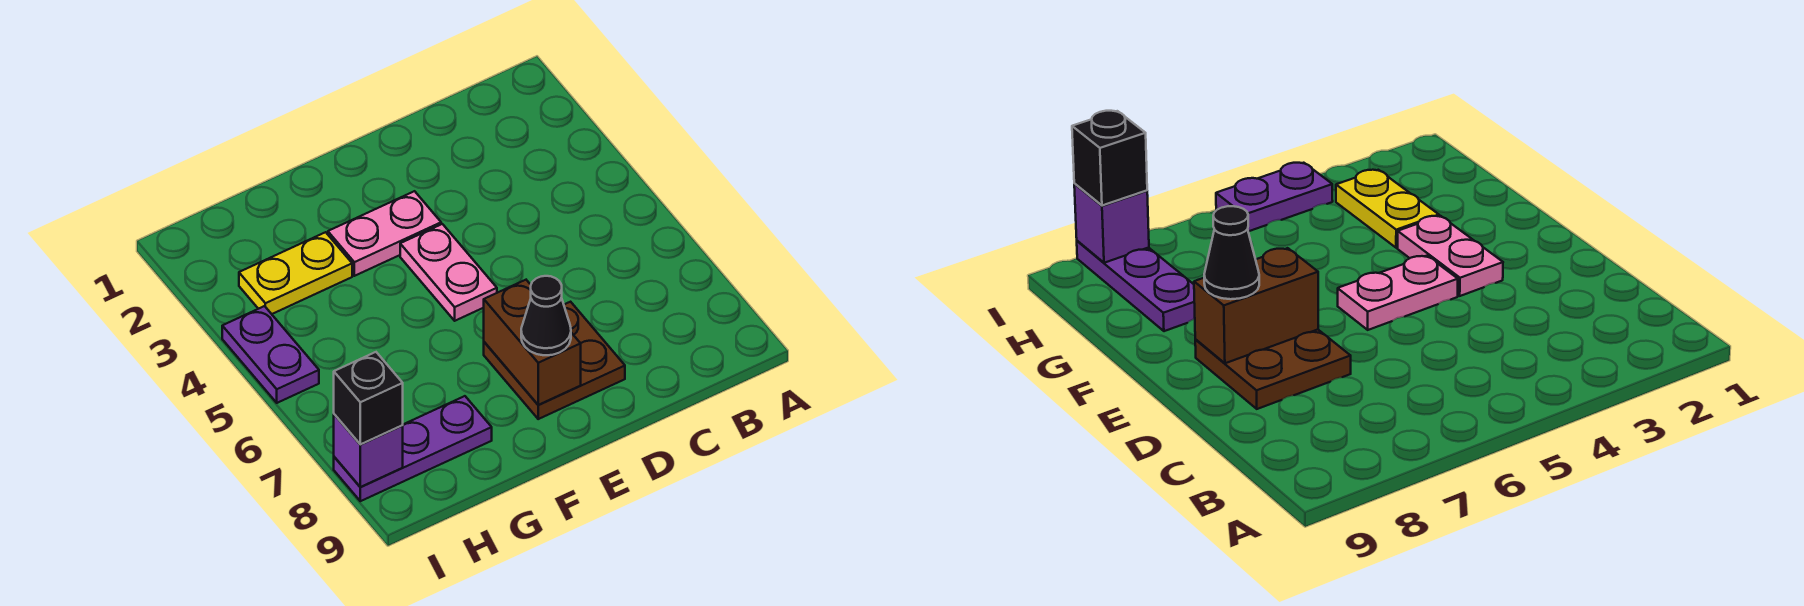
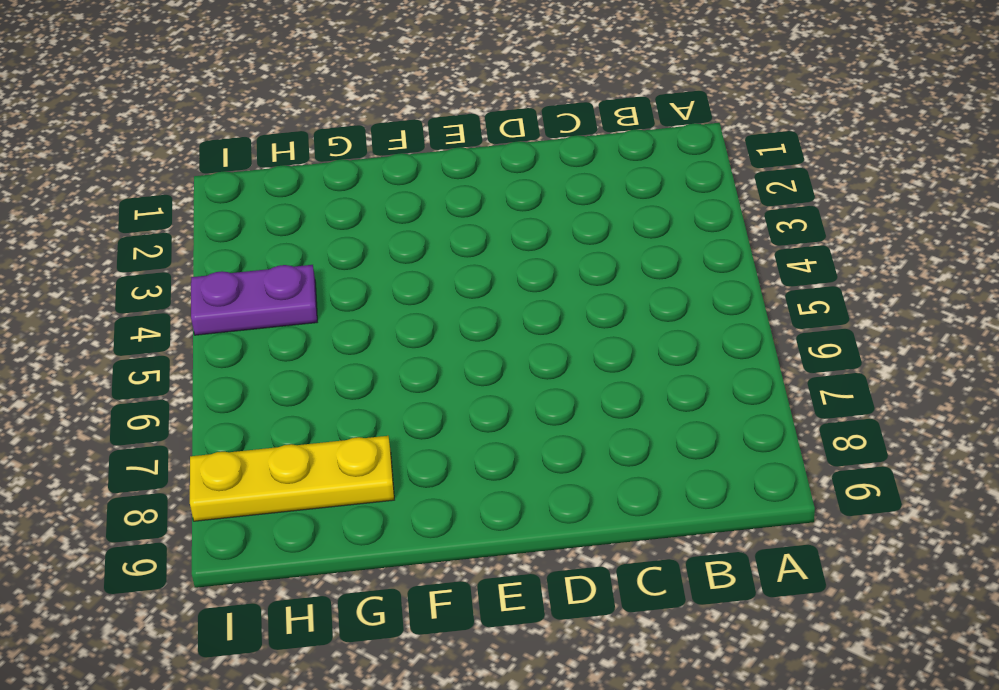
yellow 1x3 plate [190,436,394,521] -> purple 1x3 plate [334,396,492,501]
purple 1x2 plate [191,265,317,335] -> purple 1x2 plate turned to [222,306,319,403]
none -> brown 2x2 plate [484,302,625,419]
none -> pink 1x2 plate [328,191,441,276]

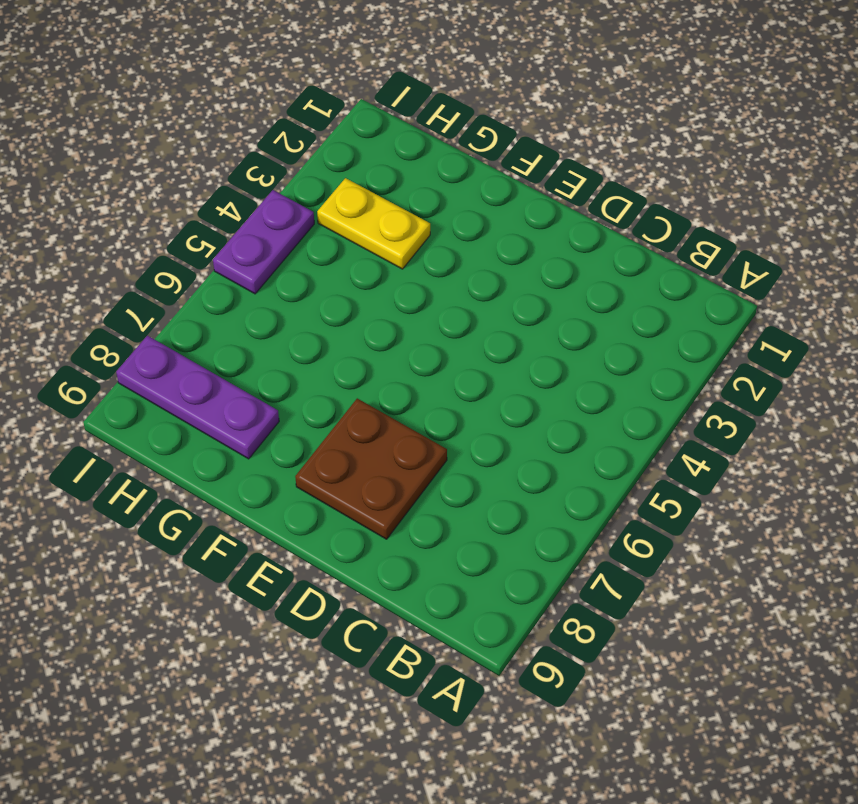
none -> pink 1x2 plate [328,191,441,276]
none -> pink 1x2 plate [400,224,497,321]

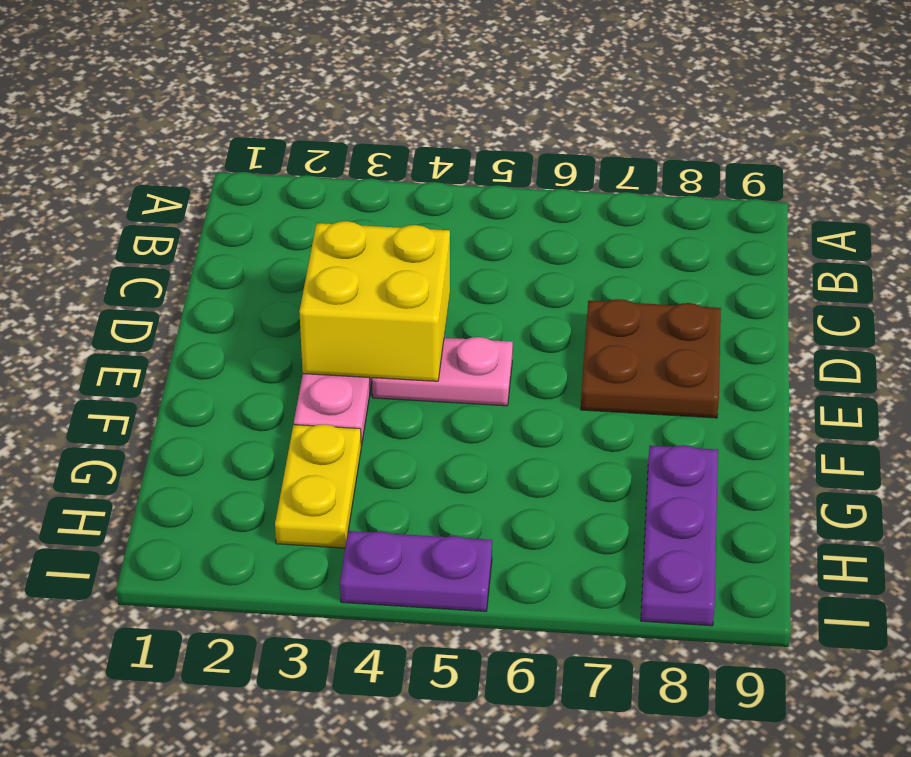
yellow 2x2 brick [299,221,450,381] -> none
none -> brown 1x2 brick [484,280,581,405]
none -> purple 1x1 brick [334,414,403,487]

